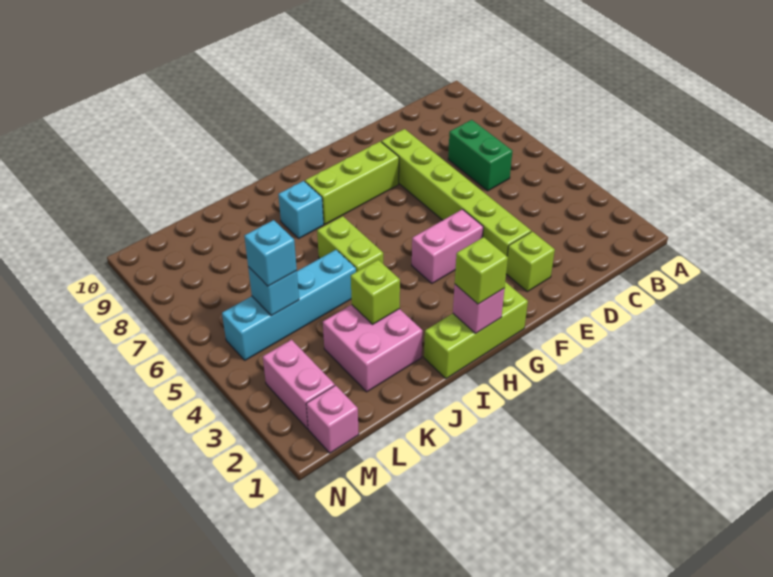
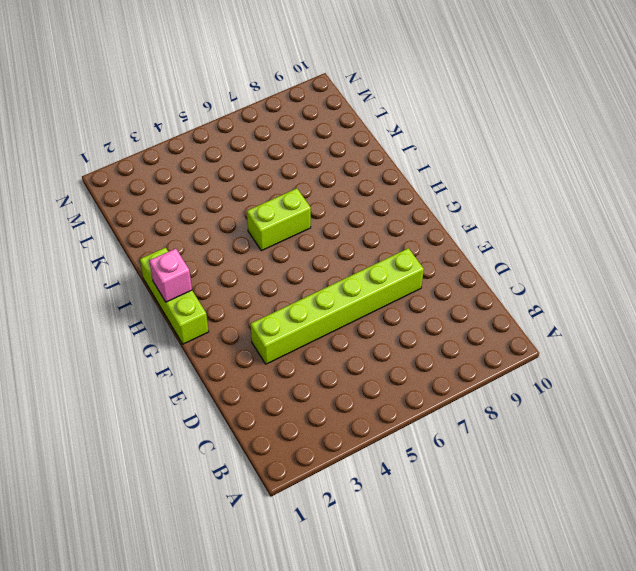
none -> green 1x2 brick [448,120,512,191]
none -> lime 1x1 brick [506,231,555,292]
none -> pink 1x2 brick [412,209,483,283]

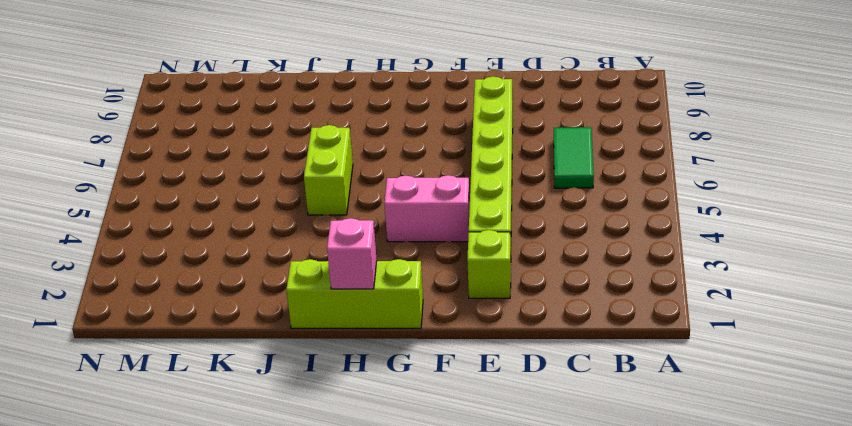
green 1x2 tile [554,127,594,188] -> green 1x2 brick [448,120,512,191]
none -> lime 1x3 brick [305,142,399,224]
none -> cyan 1x1 brick [278,181,324,238]
none -> pink 2x2 brick [323,305,423,392]

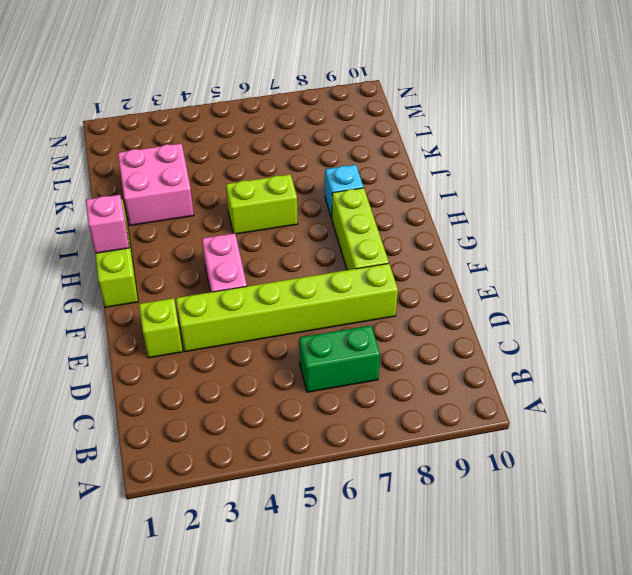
none -> cyan 1x4 brick [222,250,356,360]
none -> pink 1x1 brick [306,385,359,453]
none -> pink 1x2 brick [263,340,335,429]

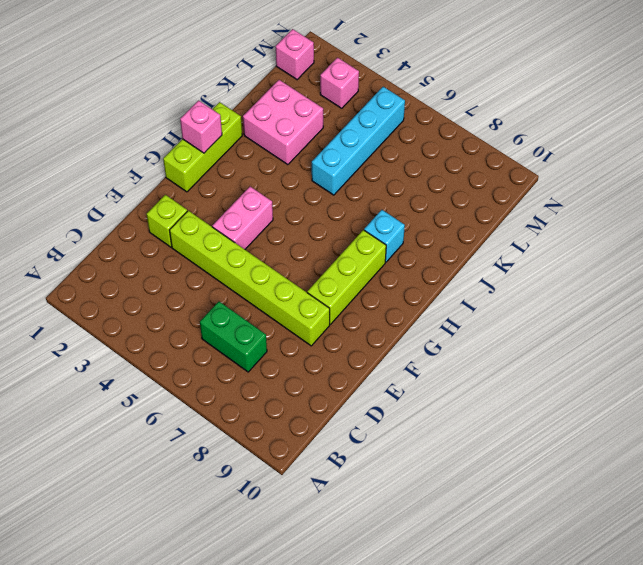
pink 1x1 brick [320,58,359,108] -> pink 1x2 brick [263,340,335,429]
none -> lime 1x2 brick [317,216,383,272]
none -> lime 1x1 brick [351,260,400,324]
none -> cyan 1x1 brick [248,267,299,316]

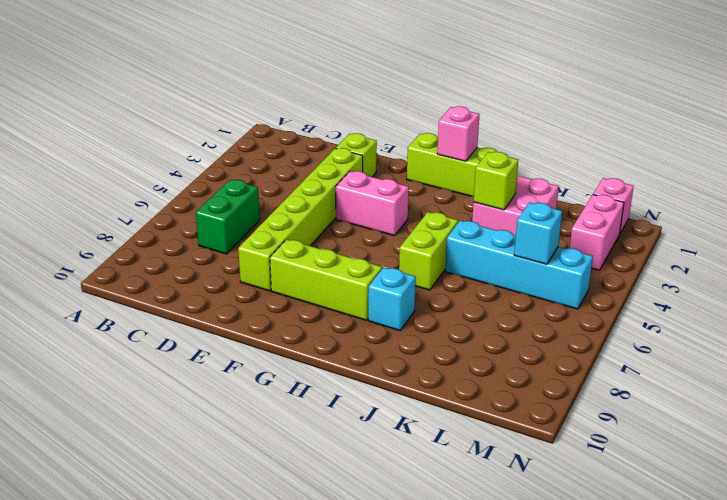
none -> lime 1x1 brick [455,237,508,304]
none -> cyan 1x1 brick [244,220,297,286]

